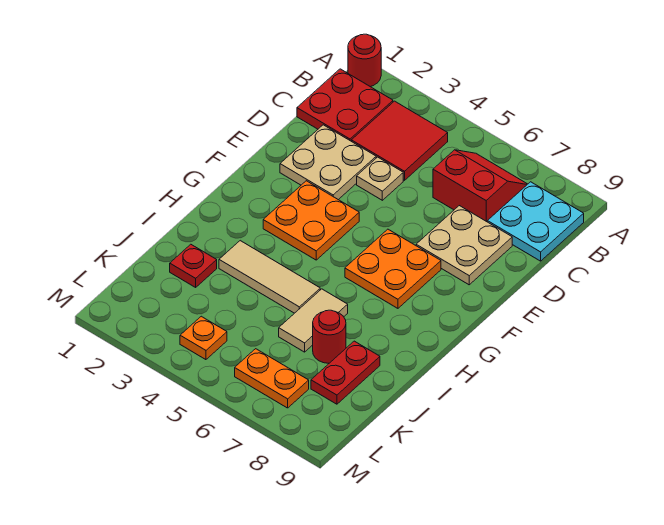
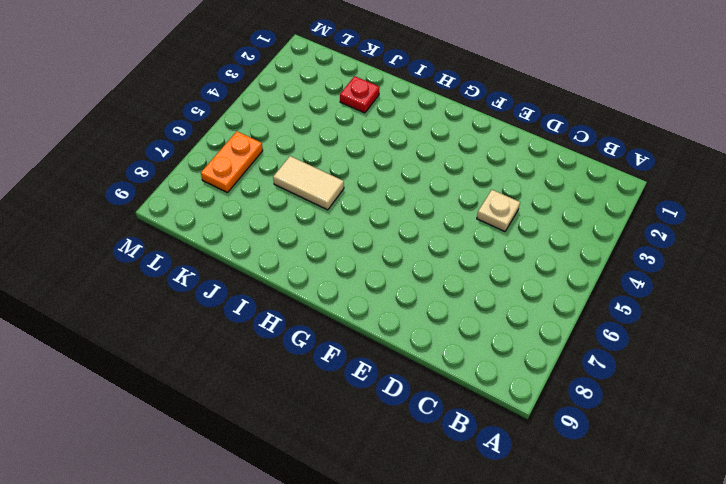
none -> red 1x1 round brick [348,34,381,87]
none -> red 2x2 plate [297,69,393,141]
none -> red 2x2 tile [351,101,448,180]

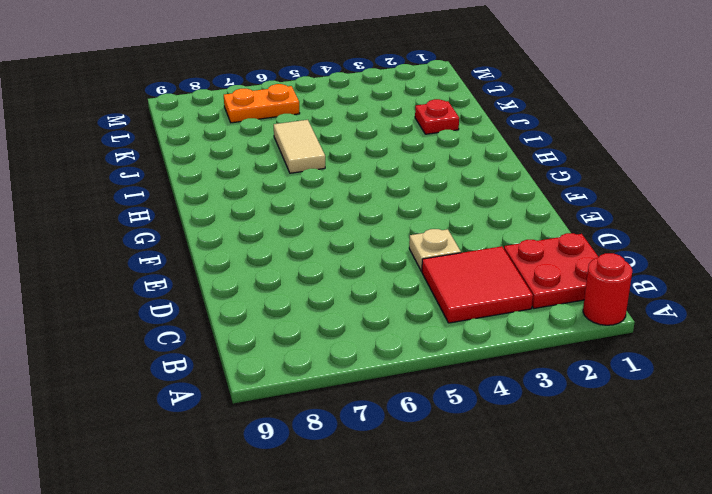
none -> red 2x2 slope [433,150,527,222]
none -> cyan 2x2 plate [487,182,584,261]
none -> tan 2x2 plate [280,125,376,200]

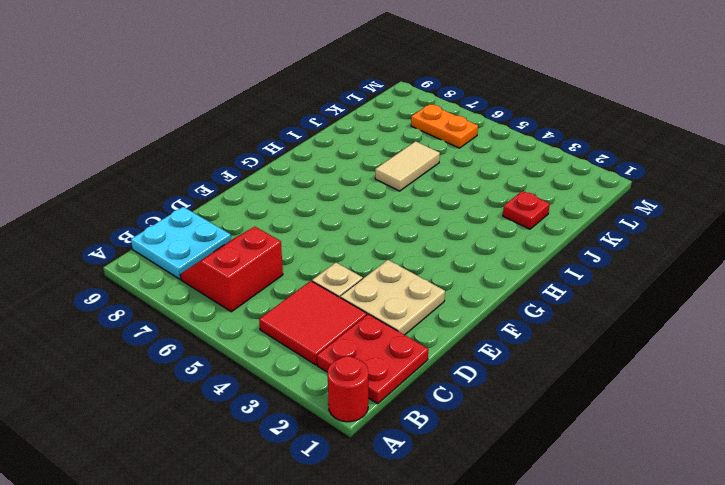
red 2x2 slope [180,227,283,312] -> red 2x2 slope turned to [433,150,527,222]
none -> tan 2x2 plate [416,206,512,285]
none -> orange 2x2 plate [263,181,359,260]
none -> orange 2x2 plate [345,229,441,308]

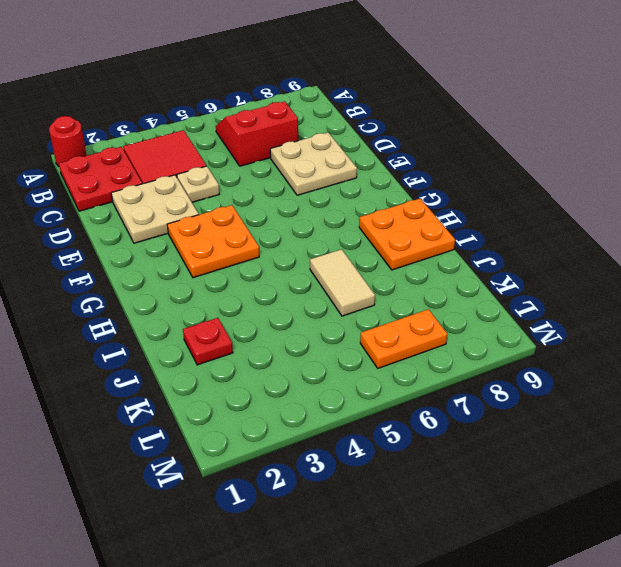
orange 2x2 plate [359,199,455,270] -> orange 2x2 plate moved to [345,229,441,308]
none -> cyan 2x2 plate [487,182,584,261]
none -> tan 1x3 tile [219,241,320,313]
none -> red 1x1 round brick [313,310,346,363]

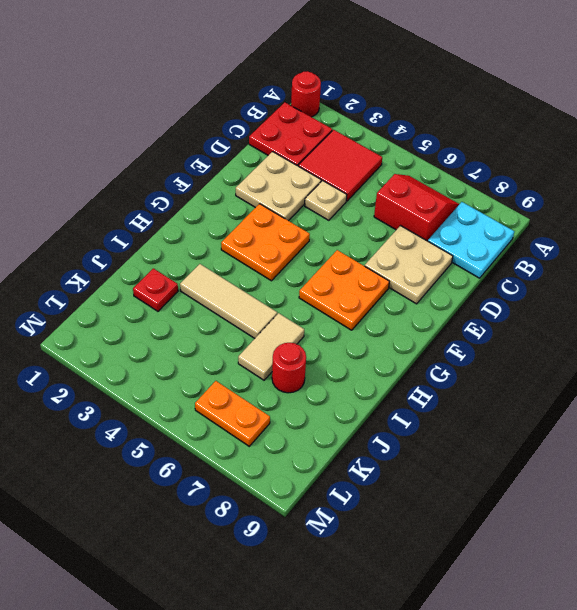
none -> red 1x2 plate [311,341,380,404]
none -> orange 1x1 plate [180,316,227,360]

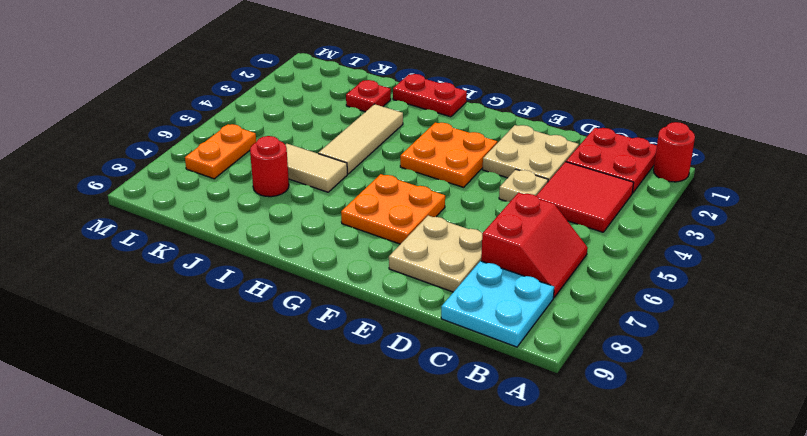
red 1x2 plate [393,74,467,117] -> red 1x2 plate moved to [311,341,380,404]
none -> orange 1x1 plate [180,316,227,360]

